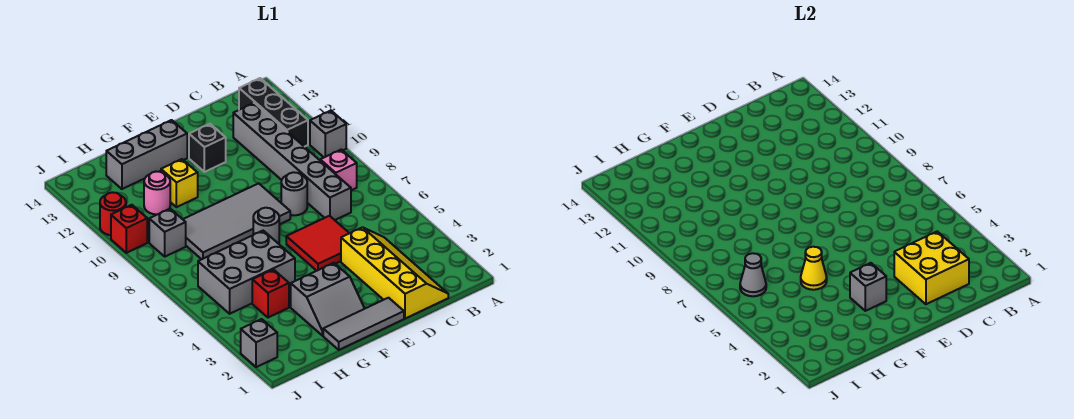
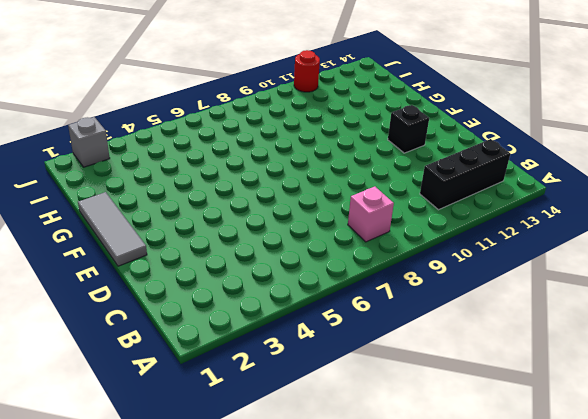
none -> grey 1x1 brick [310,111,346,157]
none -> yellow 2x4 slope [341,227,448,319]
none -> grey 1x6 brick [233,103,351,220]

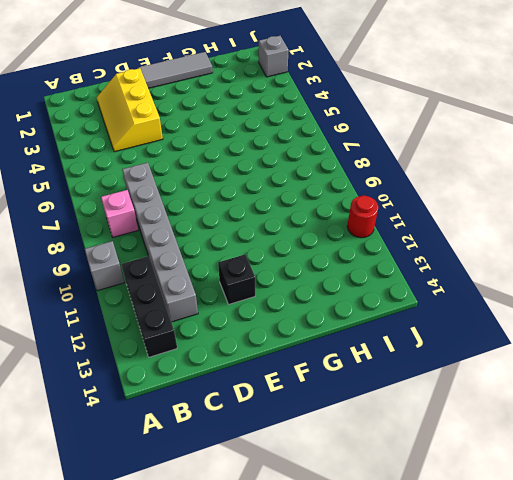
yellow 2x3 slope [97,68,163,152] -> yellow 2x4 slope [341,227,448,319]
none -> red 2x2 tile [286,216,349,271]
none -> grey 1x1 round brick [281,172,307,215]
none -> grey 2x4 tile [183,183,290,259]

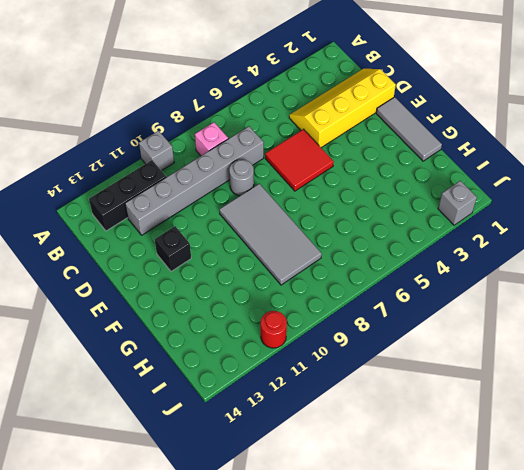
none -> grey 2x2 slope [291,263,365,336]
none -> grey 1x1 round brick [253,208,279,244]
none -> grey 1x3 brick [106,120,187,189]

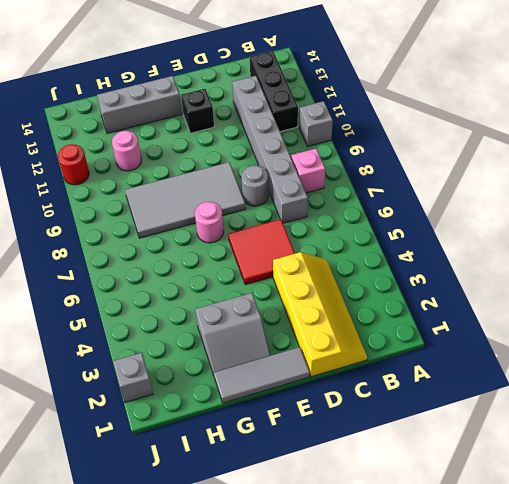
pink 1x1 round brick [195,202,224,243] -> grey 1x1 round brick [253,208,279,244]
none -> grey 2x3 brick [198,231,295,314]
none -> yellow 1x1 brick [161,159,198,207]
none -> red 1x1 brick [252,270,289,318]

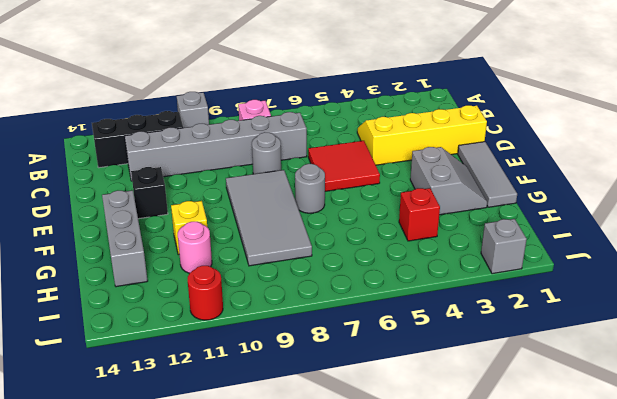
none -> grey 2x3 brick [198,231,295,314]
none -> grey 1x1 brick [149,209,186,257]
none -> red 1x1 brick [111,205,147,253]

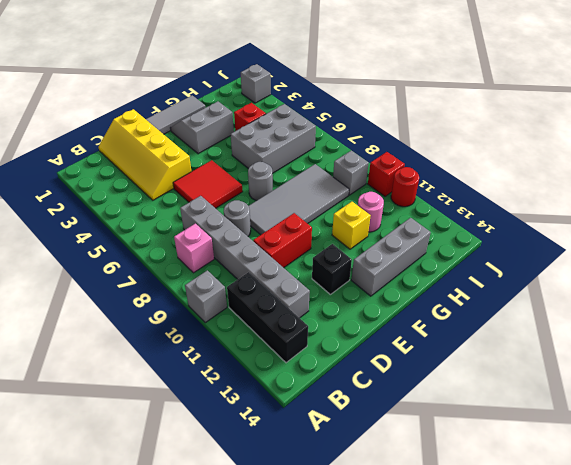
red 1x2 brick [253,213,312,268] -> none
none -> yellow 2x2 brick [894,231,969,304]
none -> grey 1x1 brick [850,263,886,311]
none -> yellow 1x1 cone [801,247,827,290]

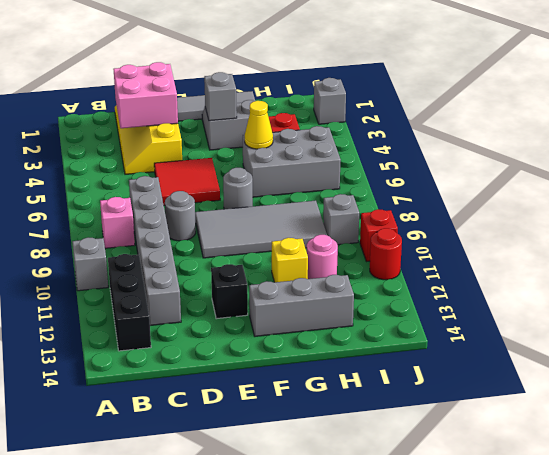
pink 2x2 brick [114,62,178,128] -> yellow 2x2 brick [894,231,969,304]
none -> grey 1x1 cone [740,253,766,296]

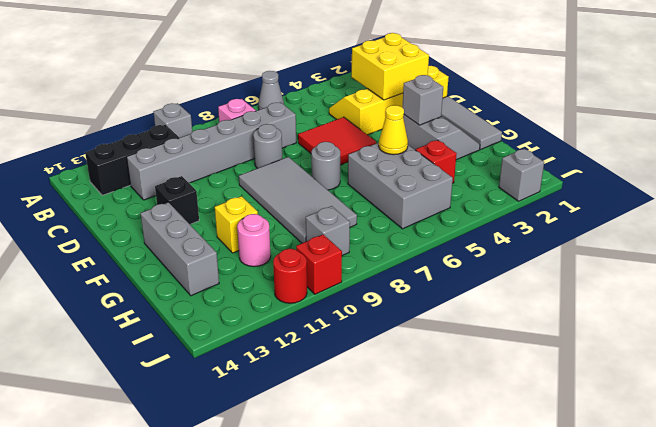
grey 1x1 cone [258,71,284,110] -> grey 1x1 cone moved to [740,253,766,296]

